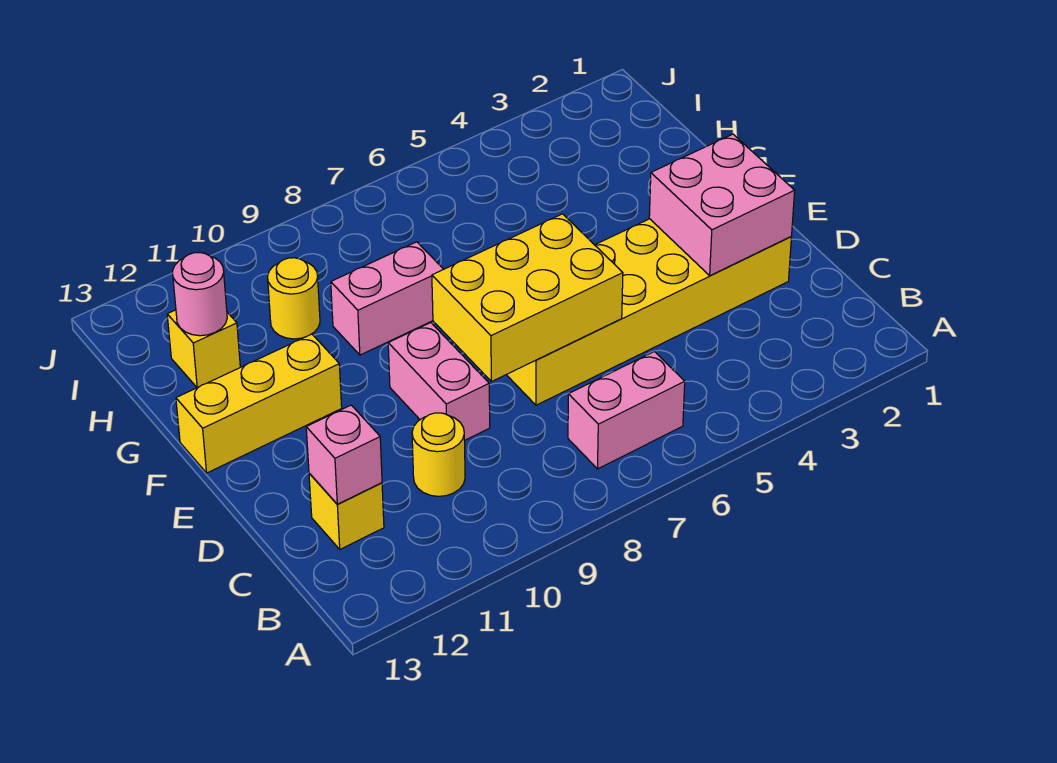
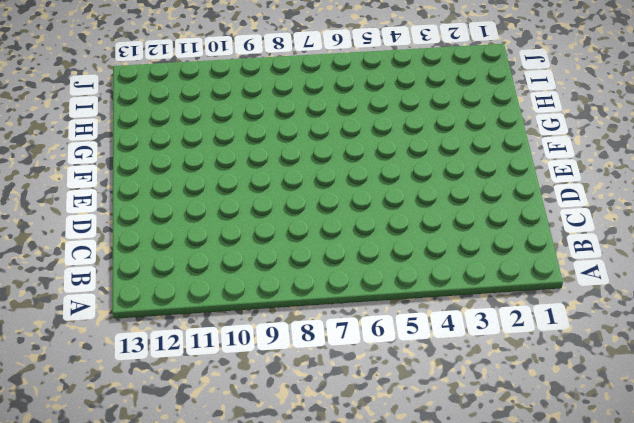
none -> pink 1x2 brick [568,352,685,469]
none -> yellow 1x1 round brick [412,413,465,496]
none -> yellow 1x1 brick [309,473,384,549]

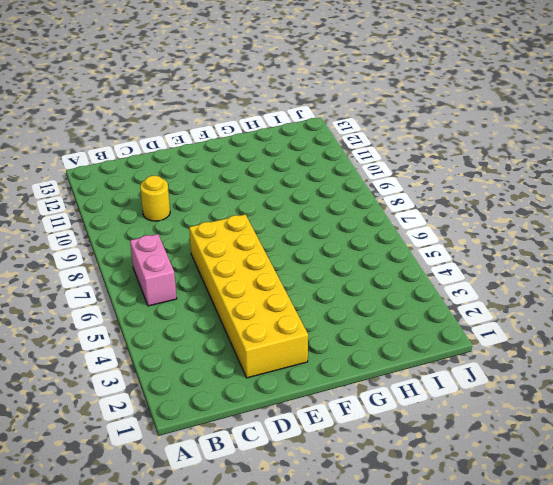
none -> yellow 1x1 brick [309,473,384,549]
none -> pink 1x2 brick [388,323,490,440]
none -> yellow 1x3 brick [176,334,342,473]

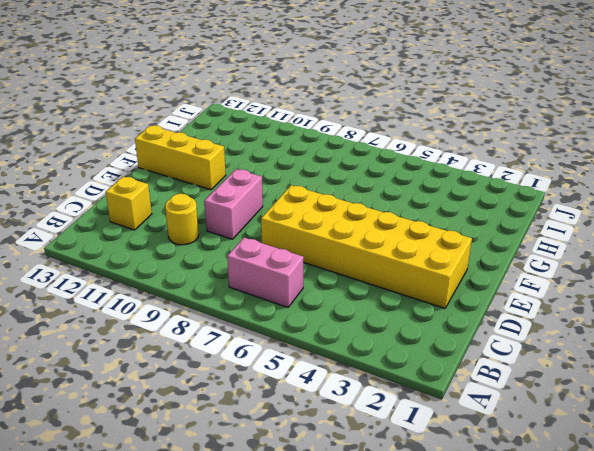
none -> pink 1x2 brick [331,242,444,355]
none -> yellow 1x1 round brick [268,258,320,339]
none -> yellow 1x1 brick [167,310,240,387]

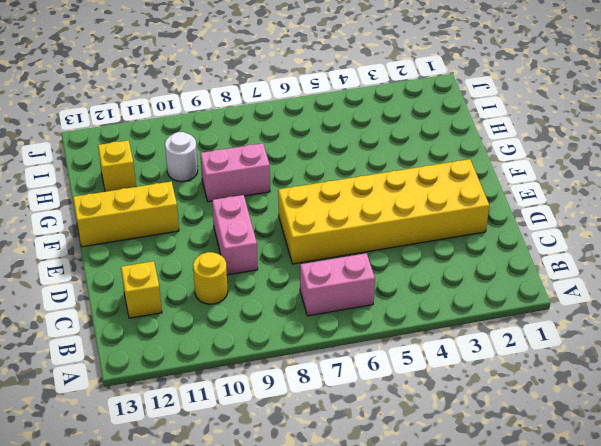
white 1x1 round brick [165,132,198,182] -> yellow 1x1 round brick [268,258,320,339]
none -> pink 1x1 brick [306,405,382,504]
none -> pink 2x2 brick [649,134,795,276]
none -> yellow 2x3 brick [432,214,623,382]

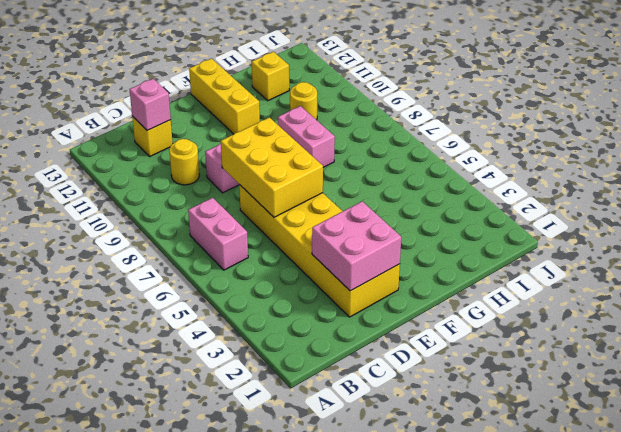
none -> pink 1x1 round brick [172,253,227,336]

